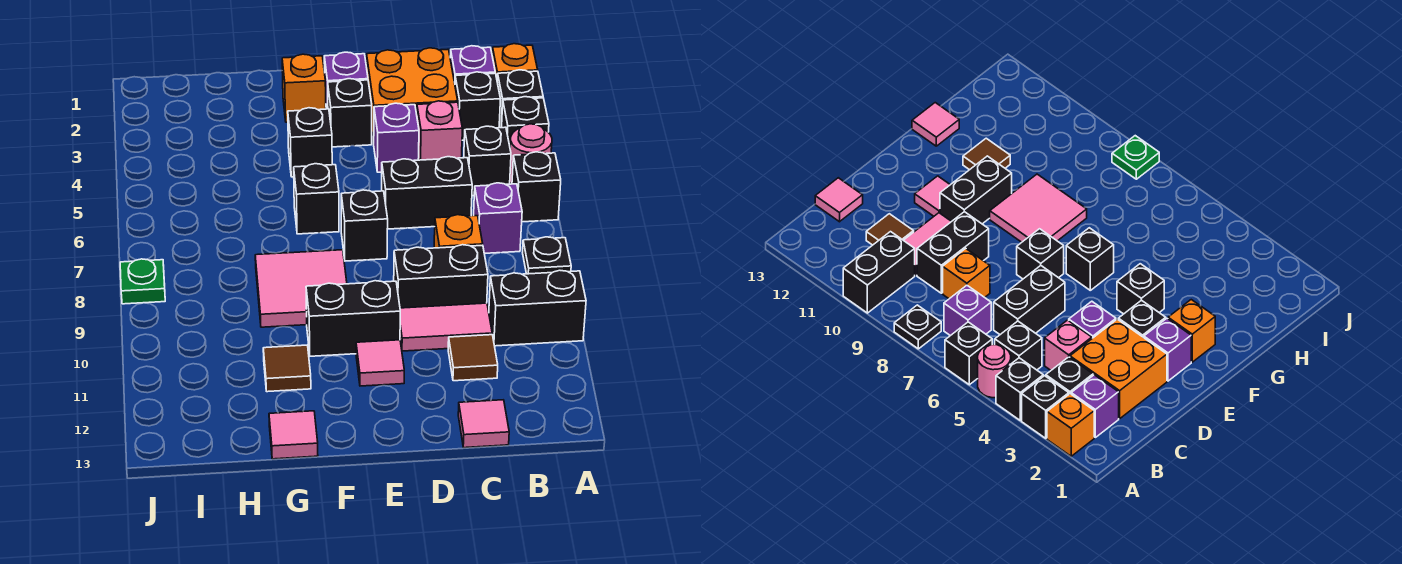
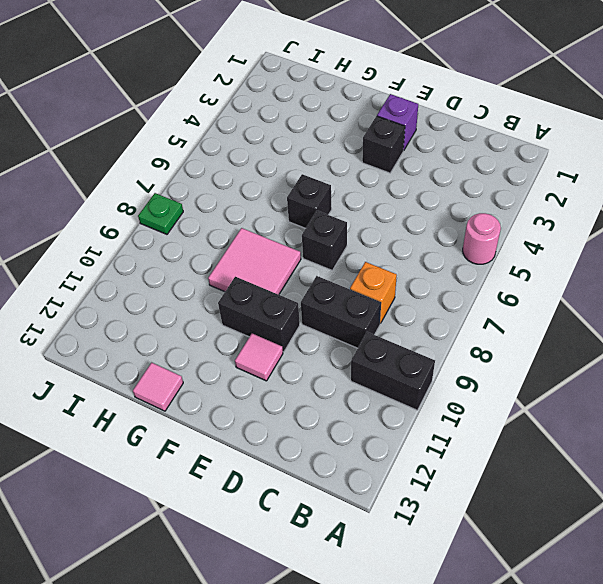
none -> orange 1x1 brick [492,44,538,78]
none -> black 1x1 brick [497,70,543,128]
none -> black 1x1 brick [502,97,549,145]
none -> black 1x1 brick [512,152,561,222]

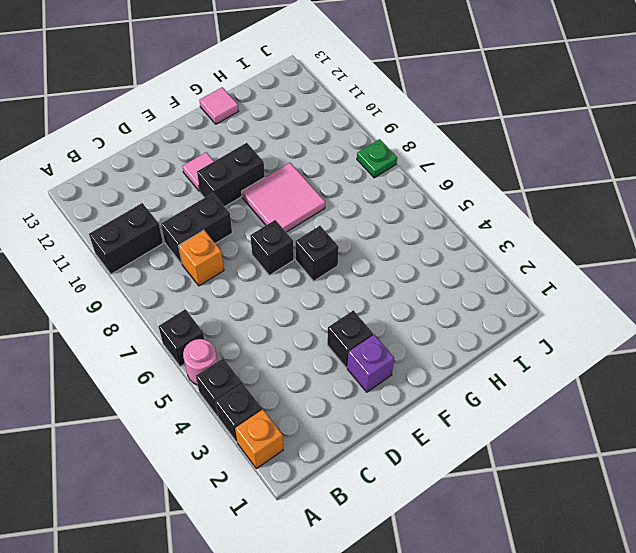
none -> black 1x1 plate [523,237,571,274]
none -> purple 1x1 brick [450,46,495,82]
none -> black 1x1 brick [455,72,500,140]
none -> black 1x1 brick [464,126,511,196]

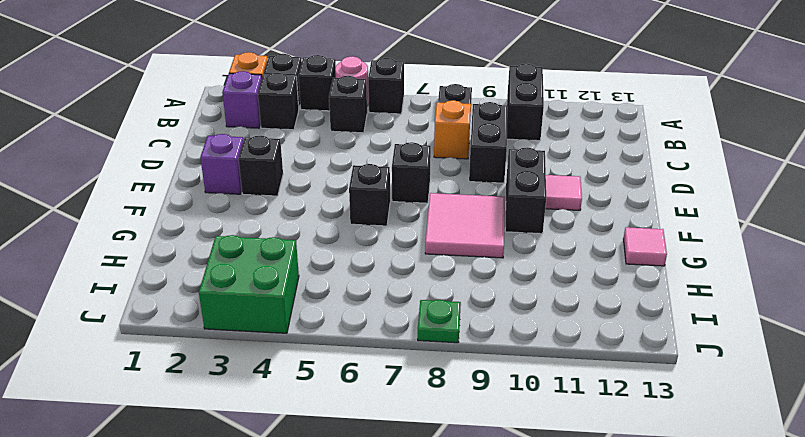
green 2x2 brick [199,235,299,333] -> none
none -> purple 1x1 brick [474,183,522,253]
none -> orange 2x2 brick [366,48,458,144]
none -> pink 1x1 brick [417,101,462,160]
none -> black 1x2 brick [382,157,472,229]

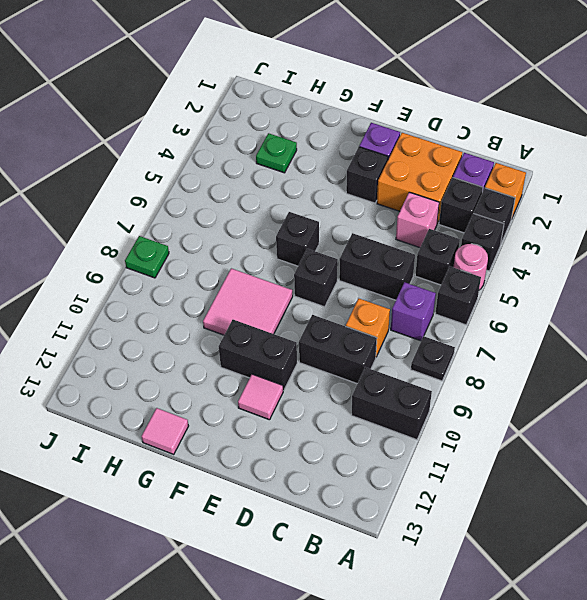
green 1x1 plate [256,133,297,173] -> none
none -> pink 1x2 tile [400,303,492,351]
none -> brown 1x1 tile [448,335,498,381]
none -> pink 1x1 tile [458,400,509,448]
none -> purple 1x1 brick [374,103,419,172]

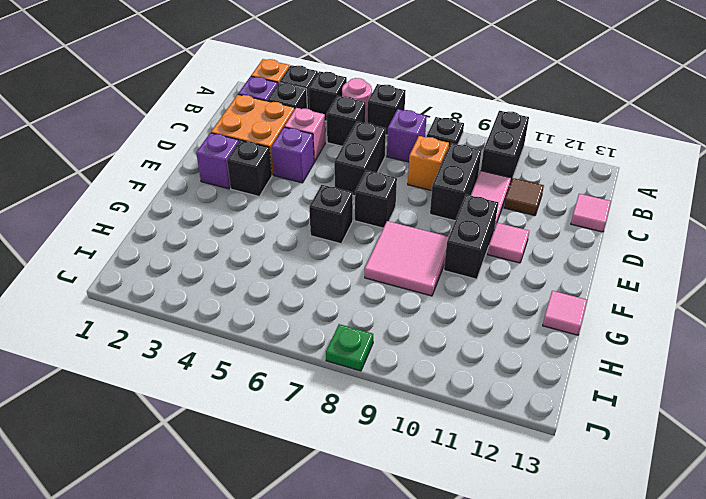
none -> orange 1x1 brick [282,54,326,122]
none -> black 1x1 brick [288,108,332,177]
none -> brown 1x1 tile [263,345,311,392]

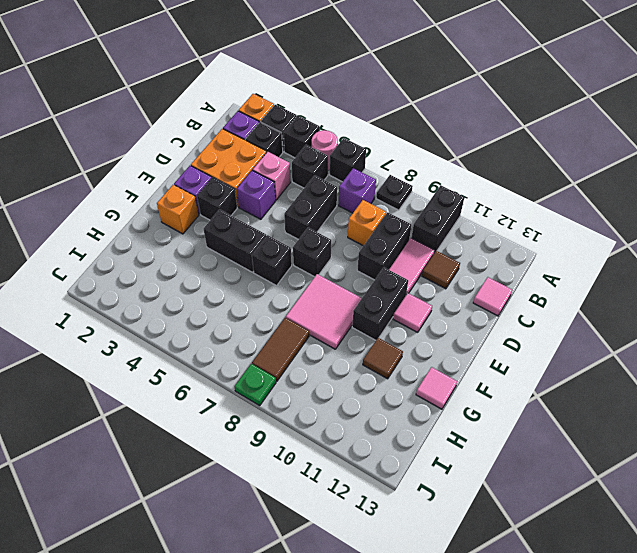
black 1x2 brick [204,209,266,272] -> black 1x1 brick [288,108,332,177]
brown 1x2 tile [252,318,309,381] -> none

